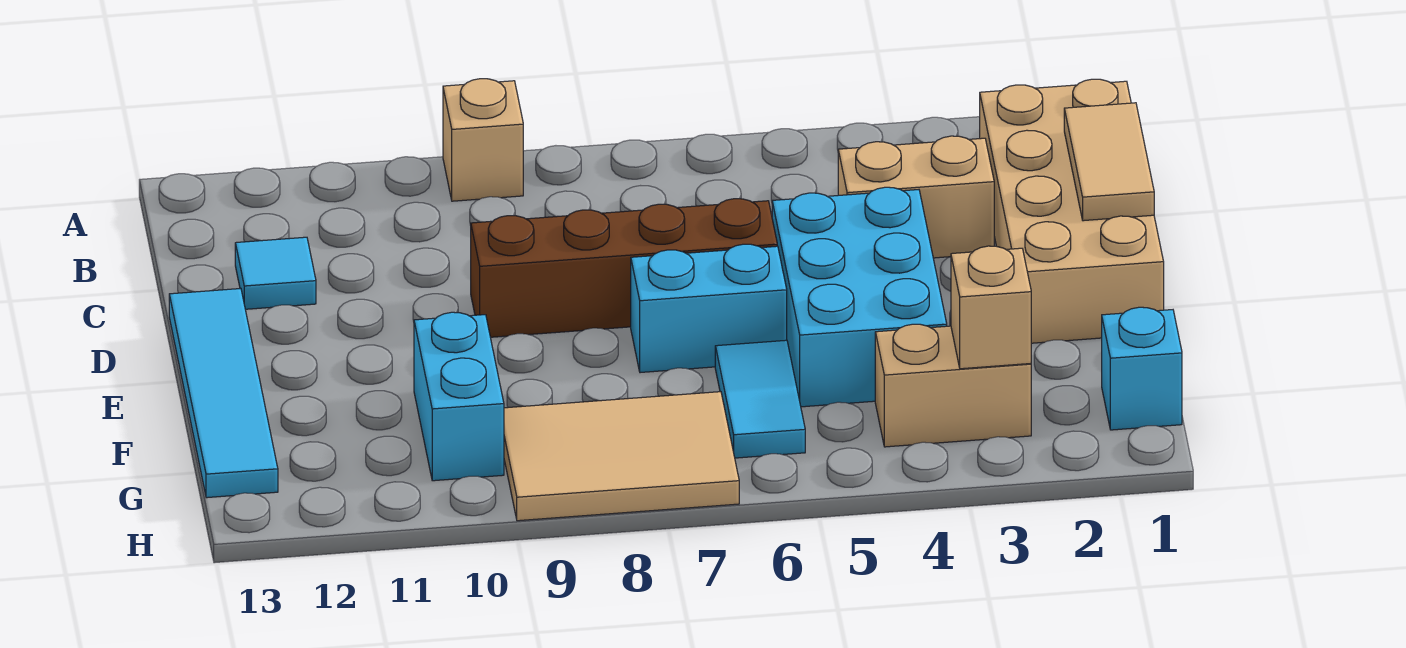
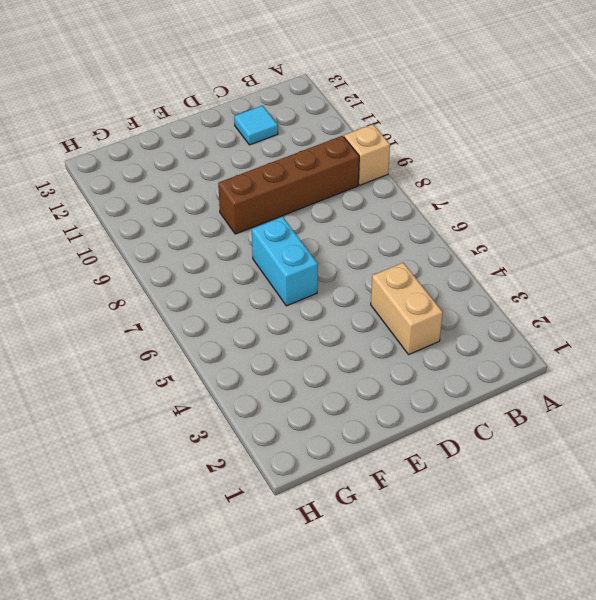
brown 1x4 brick [218,136,359,234] -> brown 1x4 brick turned to [471,199,777,337]
none -> tan 2x4 brick [980,79,1164,343]
none -> cyan 2x3 brick [772,187,947,407]
none -> cyan 1x4 tile [169,289,278,498]

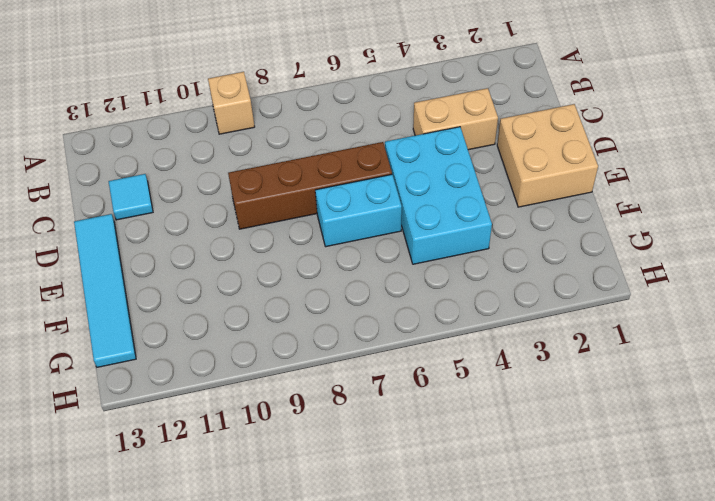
tan 2x2 brick [497,104,598,207] -> tan 2x4 brick [980,79,1164,343]
none -> cyan 1x2 tile [715,340,805,458]
none -> cyan 1x2 brick [414,312,504,481]
none -> cyan 1x1 brick [1102,307,1182,430]

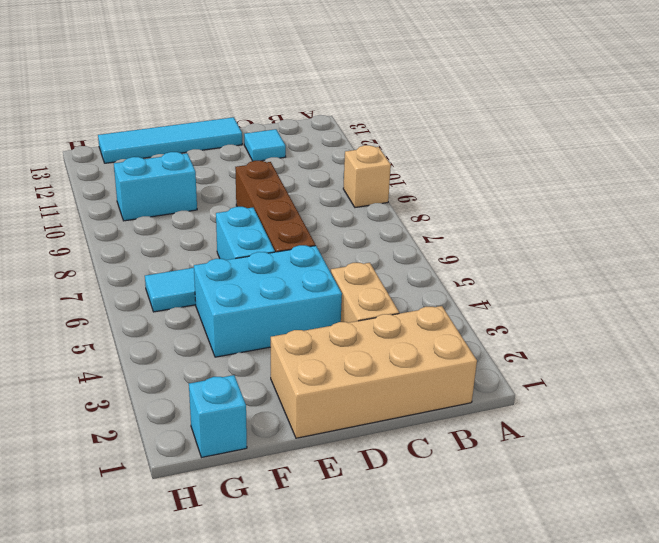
none -> tan 1x2 brick [875,324,1031,447]
none -> tan 2x3 tile [504,392,739,521]
none -> tan 1x2 tile [1064,103,1154,221]

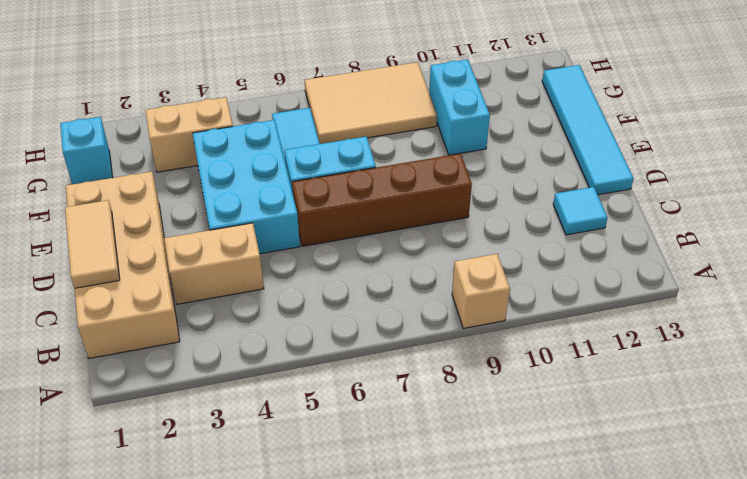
none -> tan 1x1 brick [951,246,1031,369]

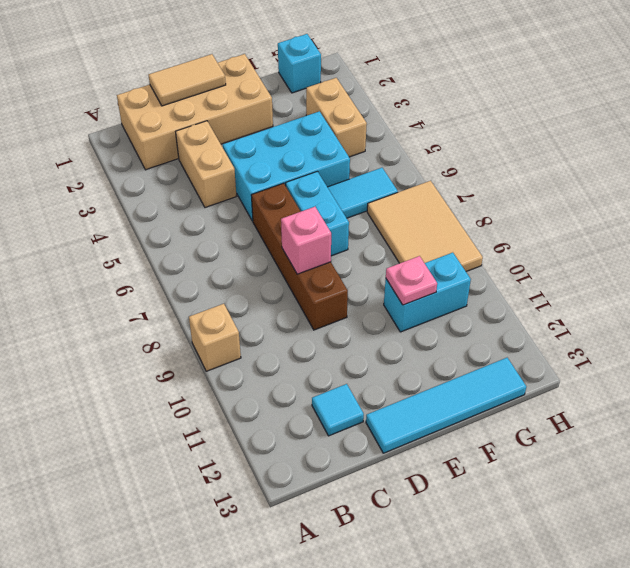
pink 1x1 brick [281,207,331,274] -> none
pink 1x1 plate [386,256,437,305] -> none
none -> tan 1x1 brick [951,246,1031,369]

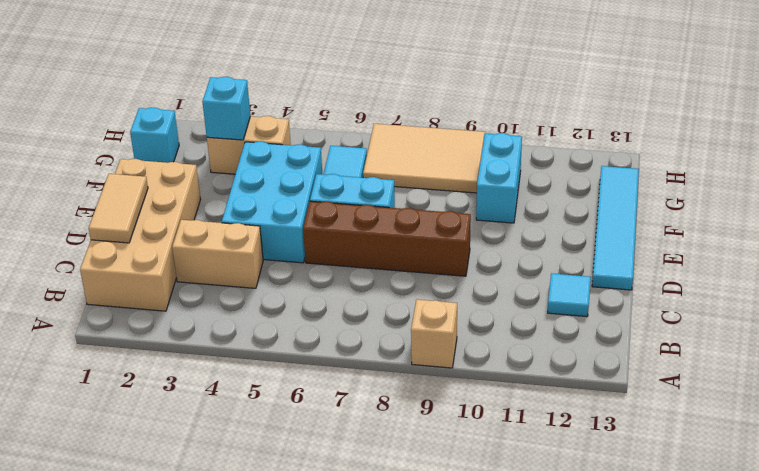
cyan 1x1 brick [202,77,250,140] -> tan 1x1 brick [951,246,1031,369]

